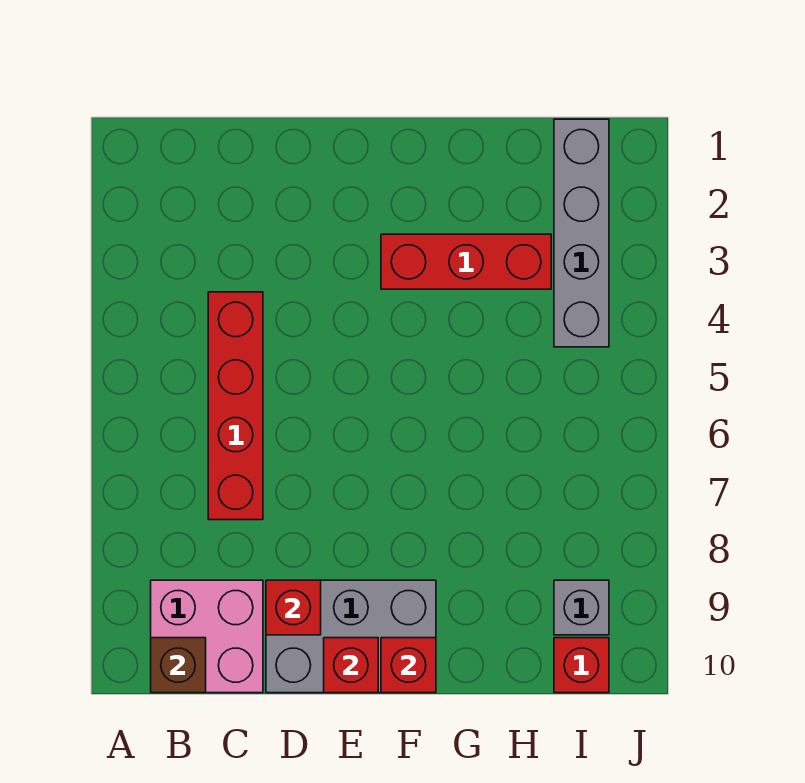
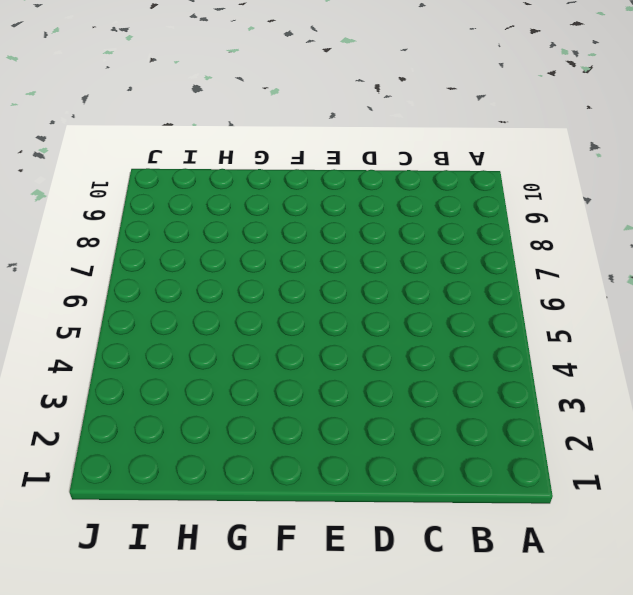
none -> pink 2x2 brick [151,580,263,693]
none -> red 1x4 brick [208,292,263,520]

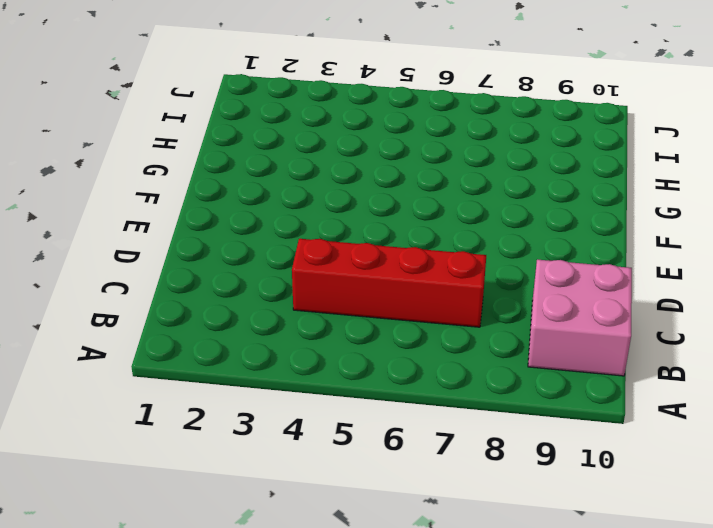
none -> grey 2x3 brick [266,580,436,693]
none -> red 1x3 brick [381,234,551,289]

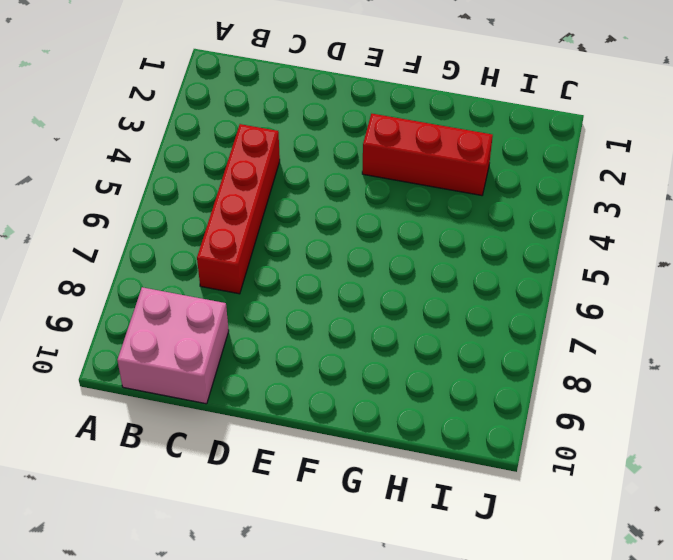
none -> grey 2x3 brick [266,580,436,693]
none -> grey 1x4 brick [554,119,609,347]

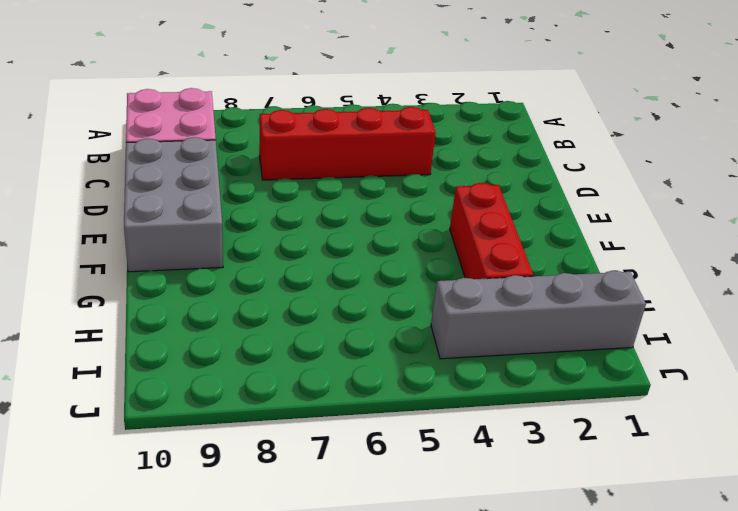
none -> grey 1x1 brick [554,580,609,635]
none -> red 1x1 brick [554,638,609,693]

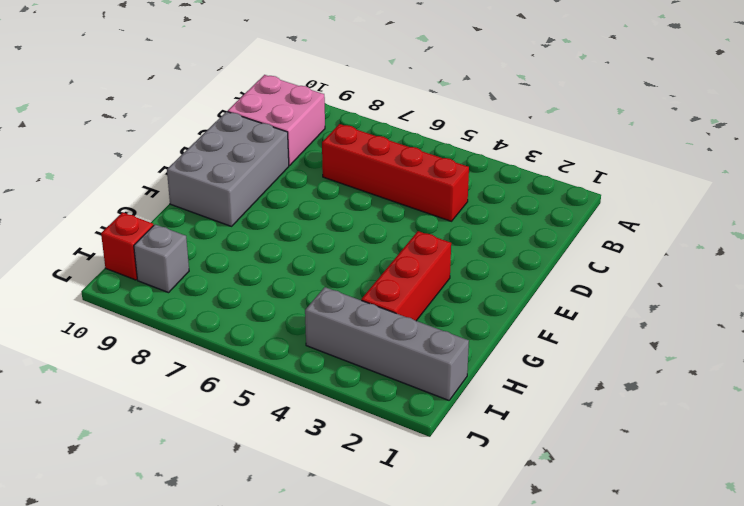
none -> brown 1x1 brick [151,638,206,693]
none -> red 1x1 brick [266,580,321,635]

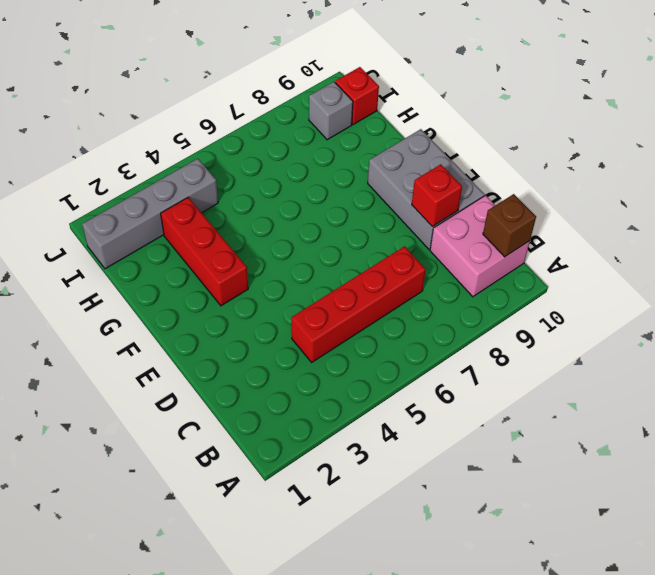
none -> red 1x1 brick [324,638,378,693]
none -> red 1x1 brick [381,638,436,693]

